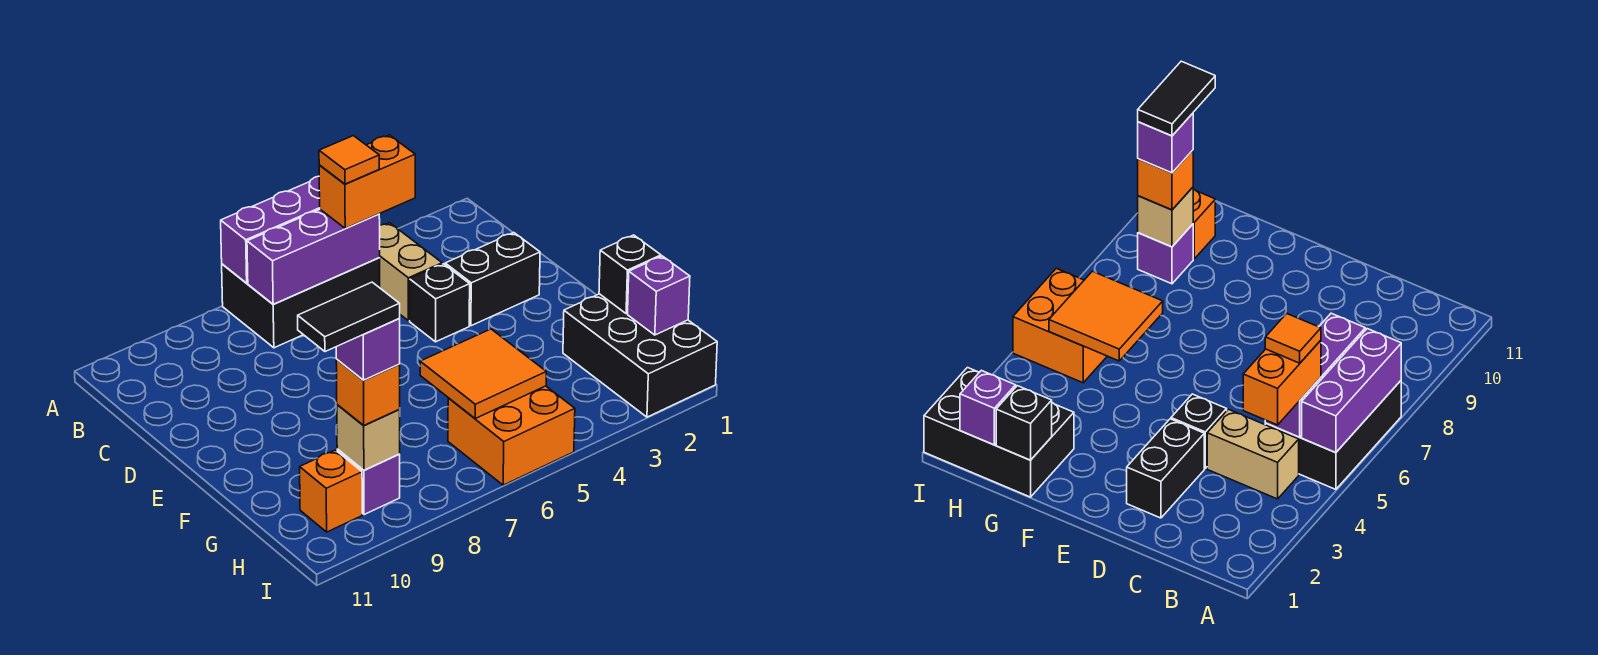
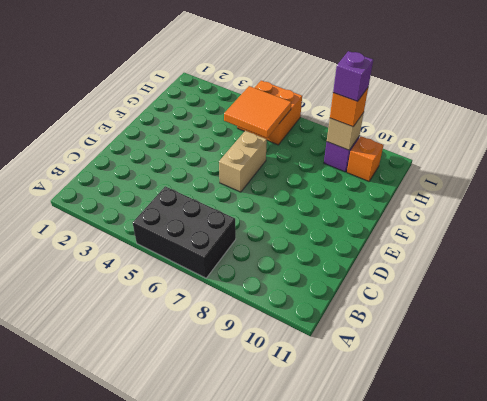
tan 1x2 brick [219,131,267,192] -> tan 1x2 brick moved to [379,223,442,321]
none -> black 1x2 brick [445,233,540,326]
none -> black 1x1 brick [410,264,470,342]
none -> black 2x3 brick [563,294,717,417]

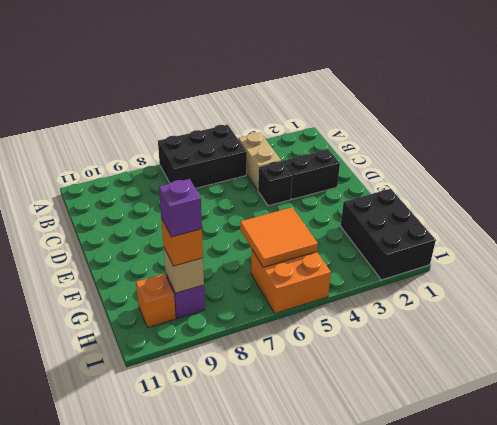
none -> purple 1x3 brick [221,176,320,283]
none -> purple 1x3 brick [247,209,380,304]
none -> black 1x1 brick [599,235,661,314]

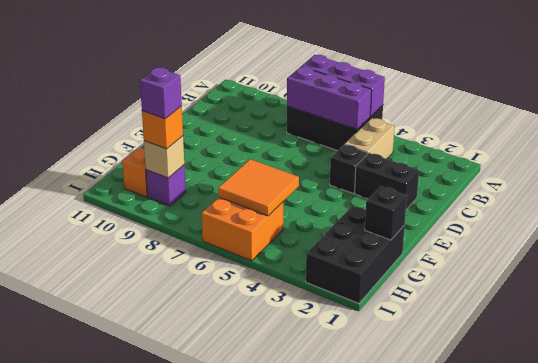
none -> purple 1x1 brick [628,256,690,335]
none -> orange 1x2 brick [319,135,415,228]
none -> orange 1x1 tile [319,136,379,184]

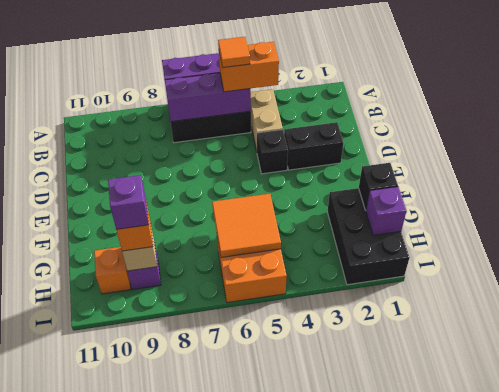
none -> black 1x2 tile [298,282,400,352]

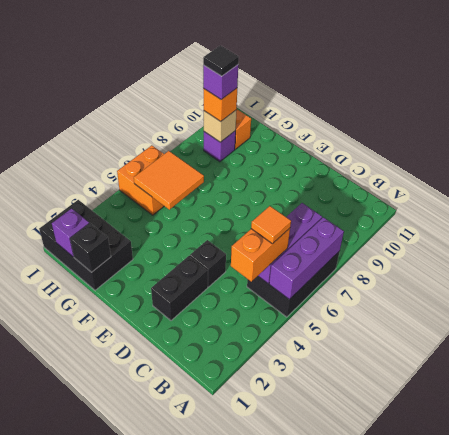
black 1x1 tile [203,45,239,76] -> black 1x2 tile [298,282,400,352]
none -> tan 1x2 brick [379,223,442,321]

